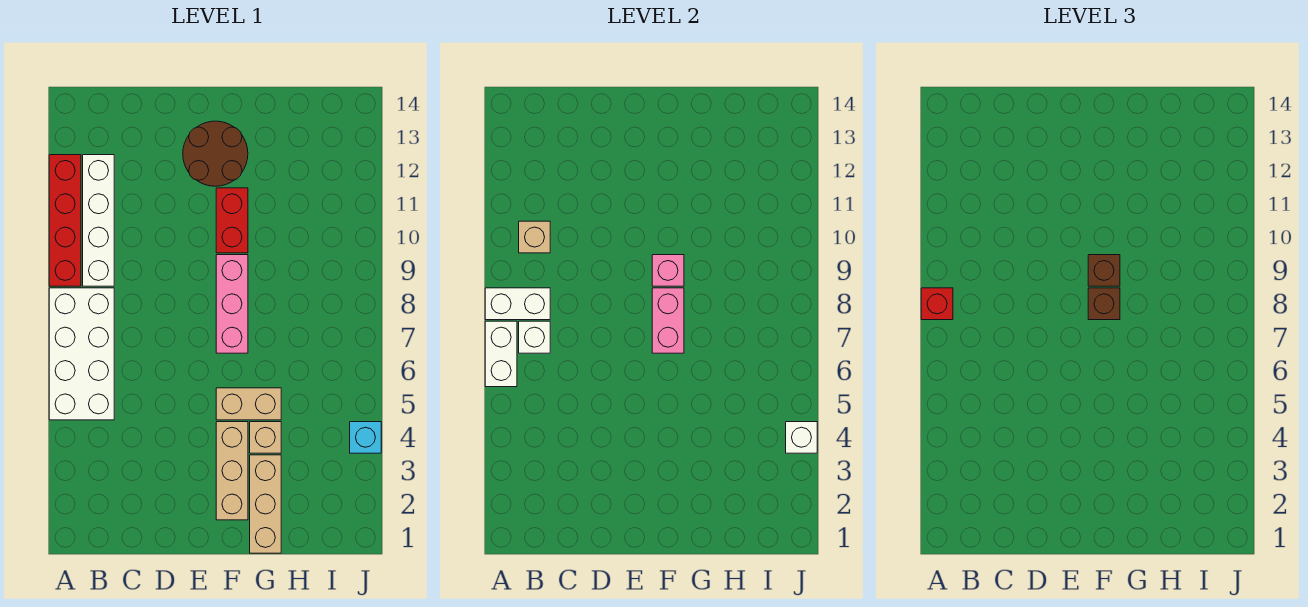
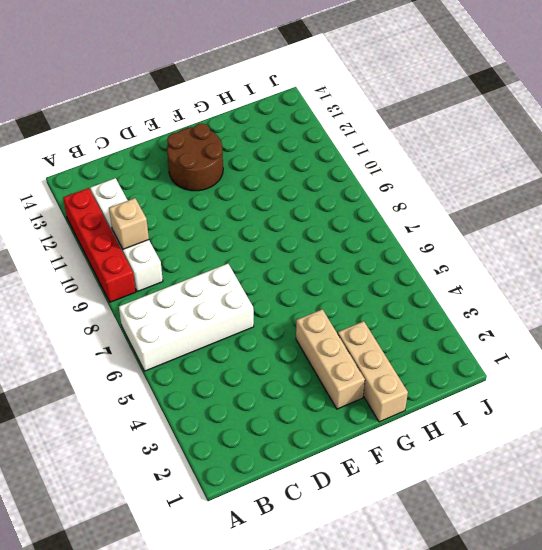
white 2x4 brick [119,264,254,371] -> white 2x4 brick turned to [49,288,114,420]
none -> tan 1x2 brick [216,388,281,420]
none -> pink 1x3 brick [216,255,248,353]
none -> red 1x2 brick [216,188,248,253]

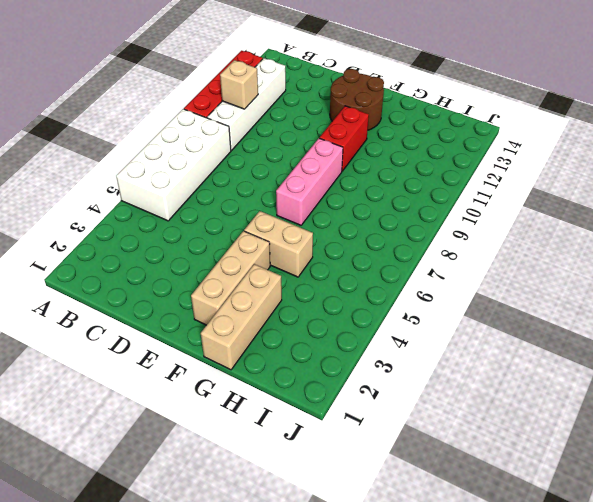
none -> tan 1x1 brick [250,422,281,453]
none -> cyan 1x1 brick [350,422,381,453]
none -> white 1x2 brick [485,321,517,387]

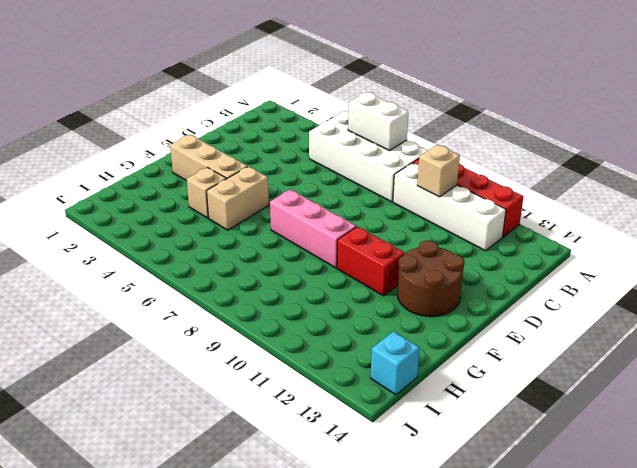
cyan 1x1 brick [371,331,420,395] -> cyan 1x1 brick moved to [350,422,381,453]
none -> tan 1x3 brick [250,455,281,553]
none -> white 1x2 brick [485,288,550,320]
none -> white 1x1 brick [519,321,550,353]

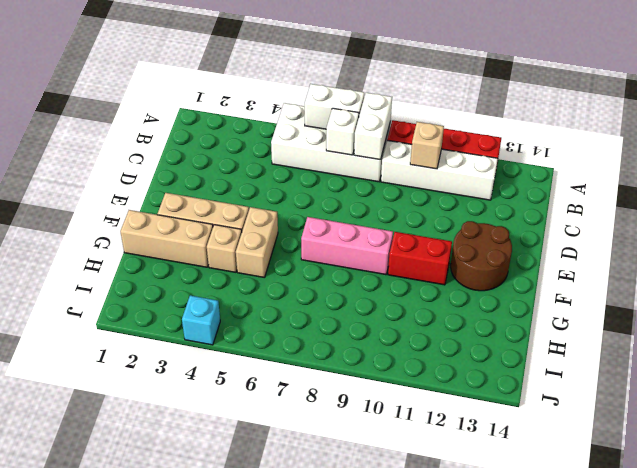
none -> pink 1x2 brick [652,288,684,353]
none -> pink 1x1 brick [652,255,684,286]
none -> white 1x1 brick [786,422,817,453]

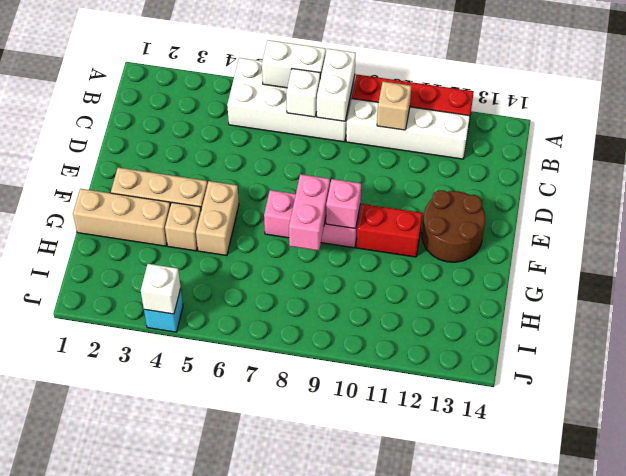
pink 1x2 brick [289,174,330,251] -> pink 1x2 brick turned to [652,288,684,353]
none -> red 1x1 brick [921,288,953,320]
none -> brown 1x1 brick [1088,288,1120,320]
none -> brown 1x1 brick [1088,255,1120,286]

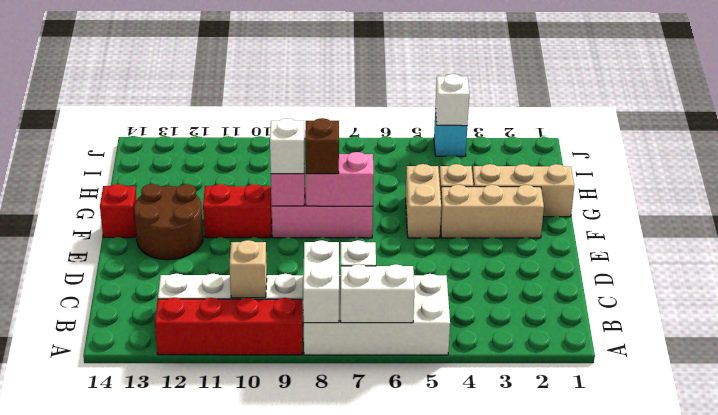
white 1x1 brick [270,118,304,174] -> brown 1x1 brick [1088,255,1120,286]
red 1x1 brick [100,184,137,238] -> red 1x1 brick moved to [921,288,953,320]

